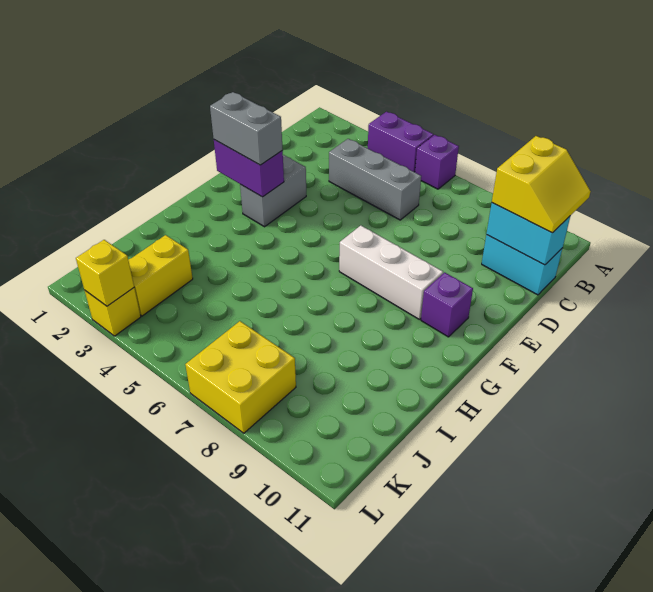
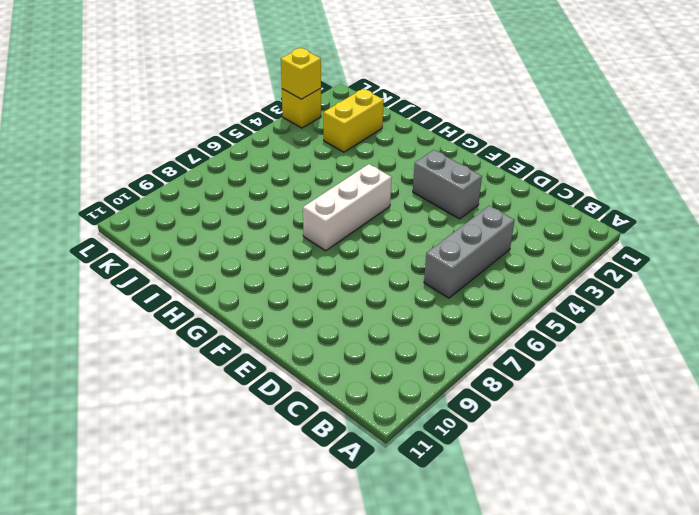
white 1x3 brick [303,164,392,251] -> white 1x3 brick moved to [339,226,443,320]
yellow 1x2 brick [324,89,384,152] -> yellow 1x2 brick turned to [128,235,193,316]
none -> purple 1x2 brick [368,112,434,172]
none -> purple 1x1 brick [415,135,459,189]
none -> cyan 1x2 brick [482,235,562,295]

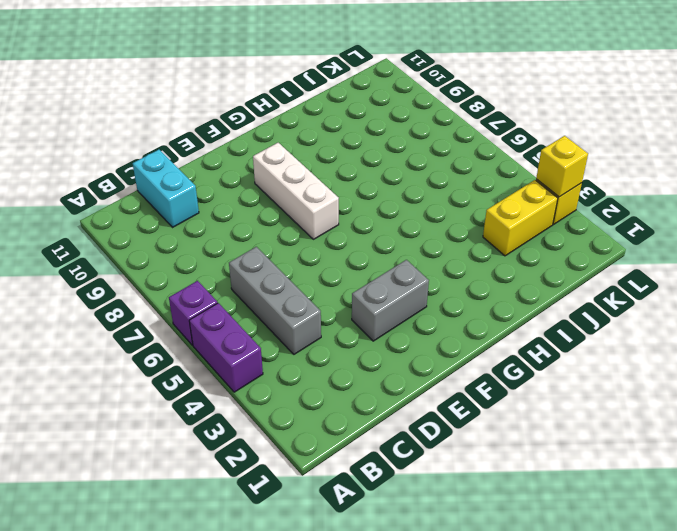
none -> purple 1x1 brick [421,272,473,337]
none -> yellow 2x2 brick [185,321,296,433]
none -> cyan 1x2 brick [487,203,570,265]

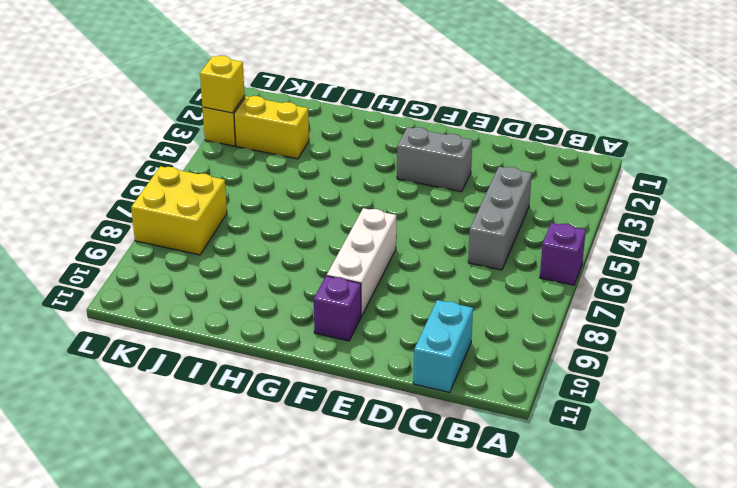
none -> purple 1x2 brick [368,112,434,172]
none -> cyan 1x2 brick [487,203,570,265]
none -> purple 1x2 brick [214,140,284,197]

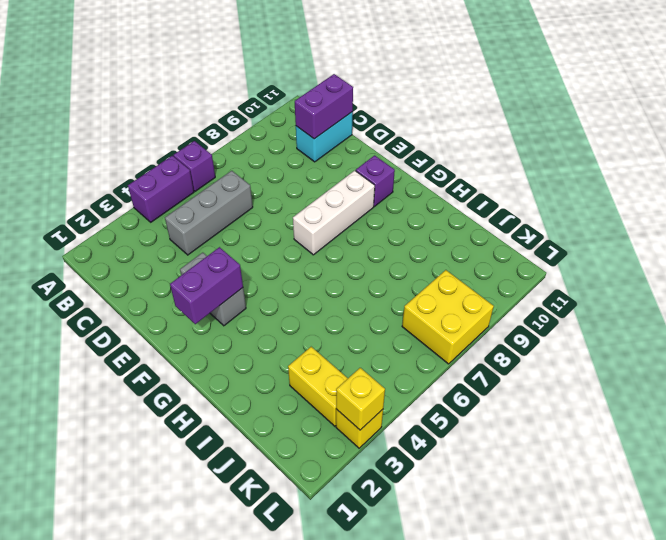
purple 1x2 brick [295,74,353,139] -> cyan 1x2 brick [487,203,570,265]
none -> yellow 2x2 slope [492,136,591,233]
none -> grey 1x2 brick [210,92,283,165]

